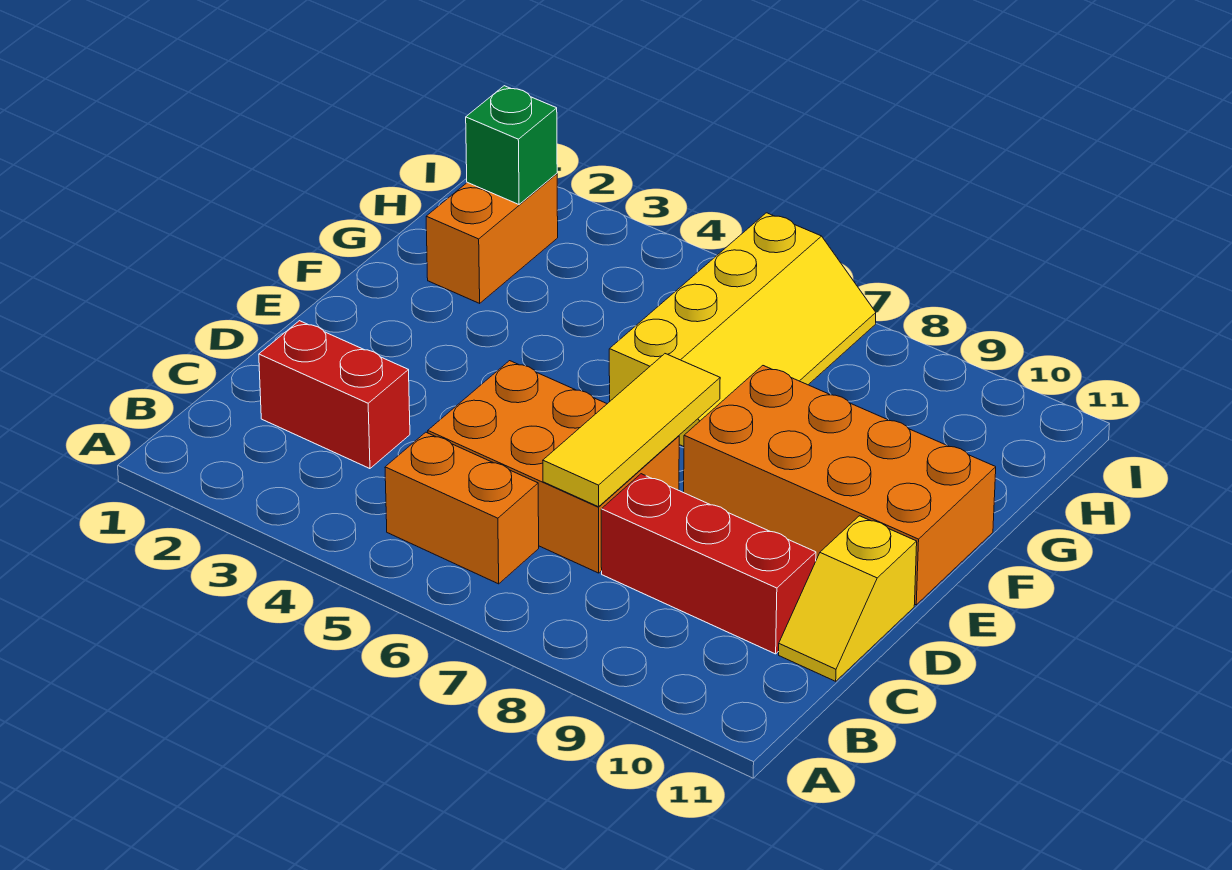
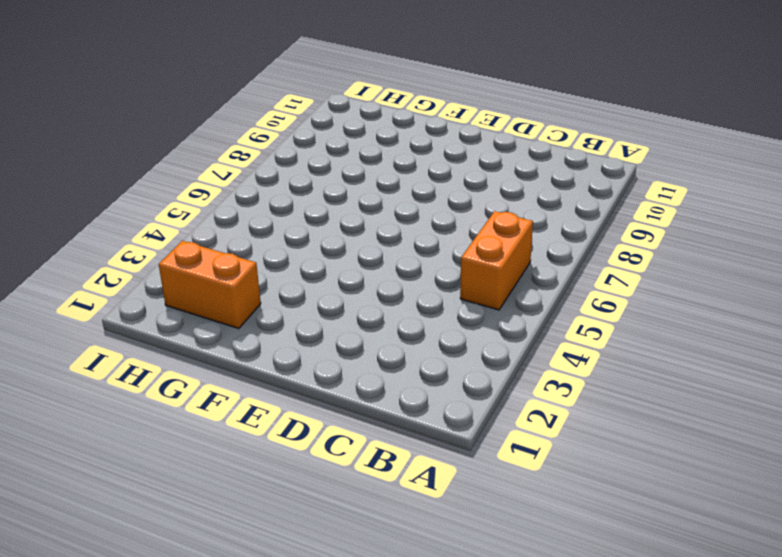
none -> red 1x2 brick [259,321,410,469]
none -> orange 2x3 brick [428,361,679,573]

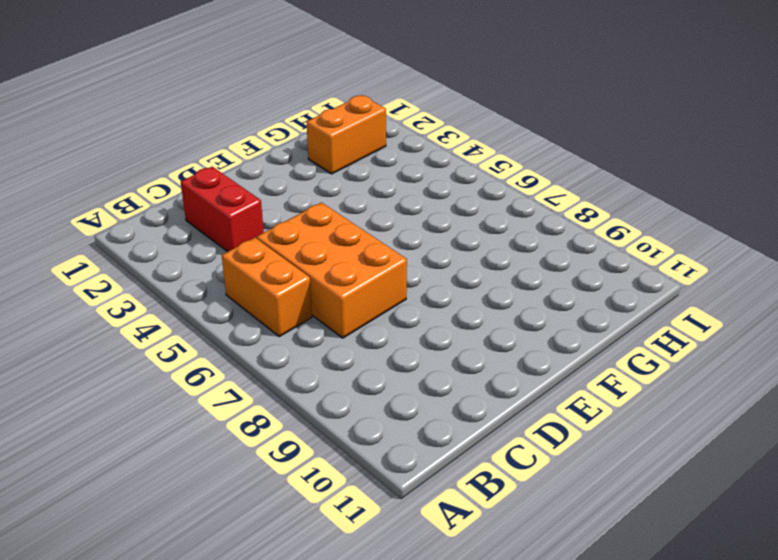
none -> red 1x3 brick [601,474,816,654]
none -> yellow 1x2 slope [779,516,917,681]

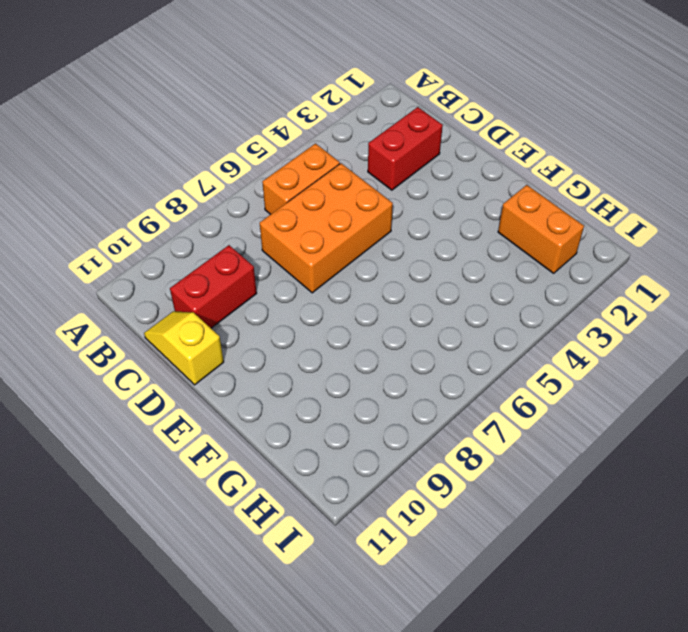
red 1x2 brick [170,245,257,328] -> red 1x3 brick [601,474,816,654]
none -> orange 2x4 brick [684,366,996,605]
none -> yellow 2x4 slope [609,213,876,447]

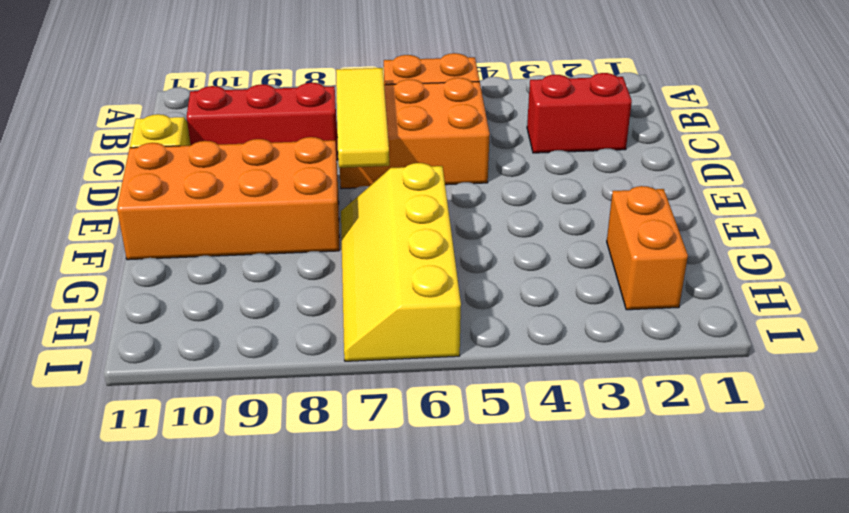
none -> green 1x1 brick [466,86,557,204]

